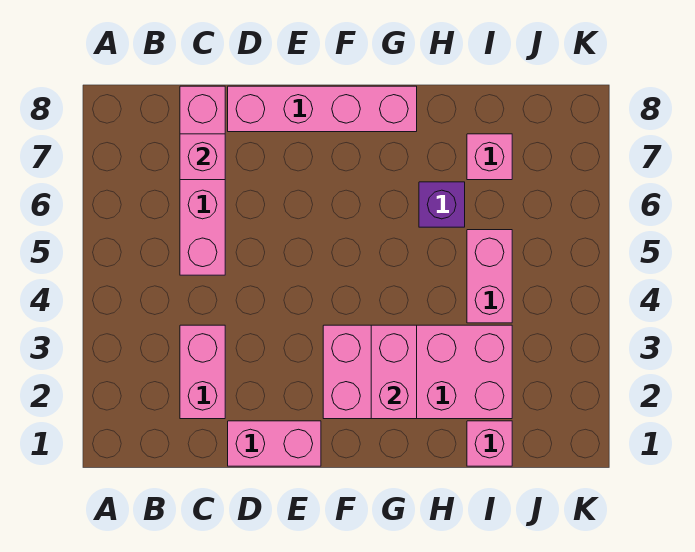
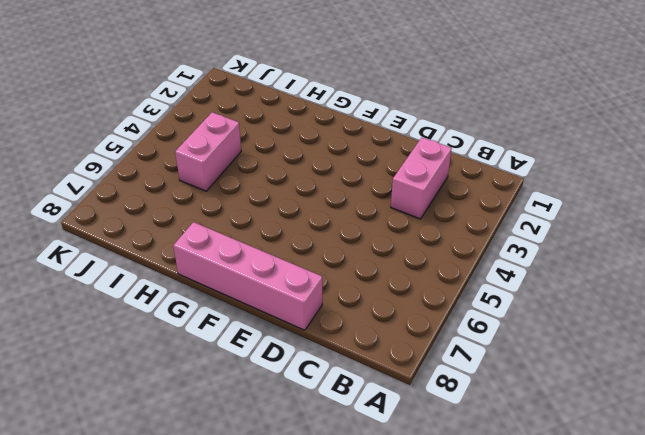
none -> pink 1x4 brick [180,86,225,275]
none -> pink 1x2 brick [228,421,321,466]

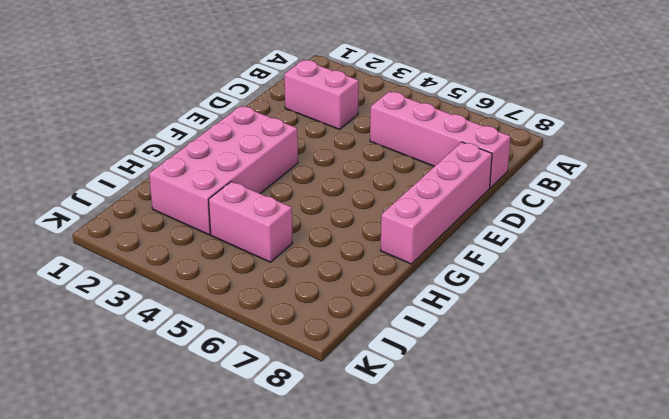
none -> pink 1x2 brick [228,421,321,466]
none -> purple 1x1 brick [419,182,465,227]

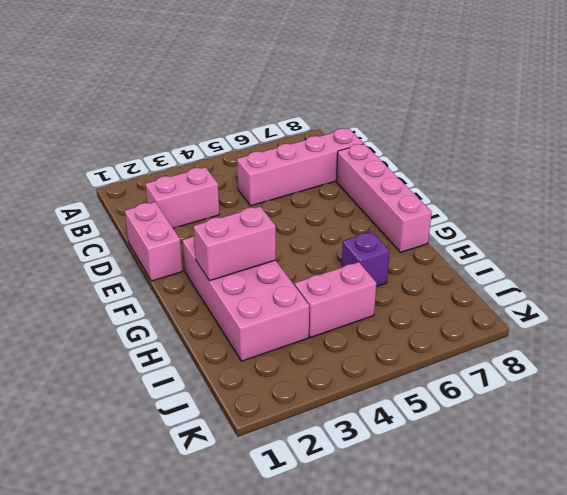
none -> pink 1x1 brick [467,421,512,466]
none -> pink 1x1 brick [467,134,512,180]

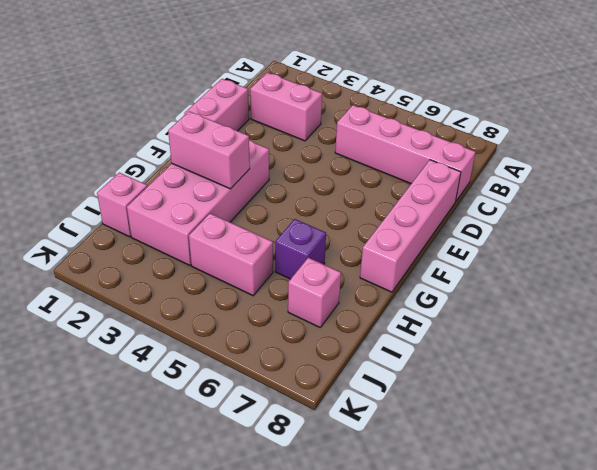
none -> pink 1x1 brick [180,134,225,180]

